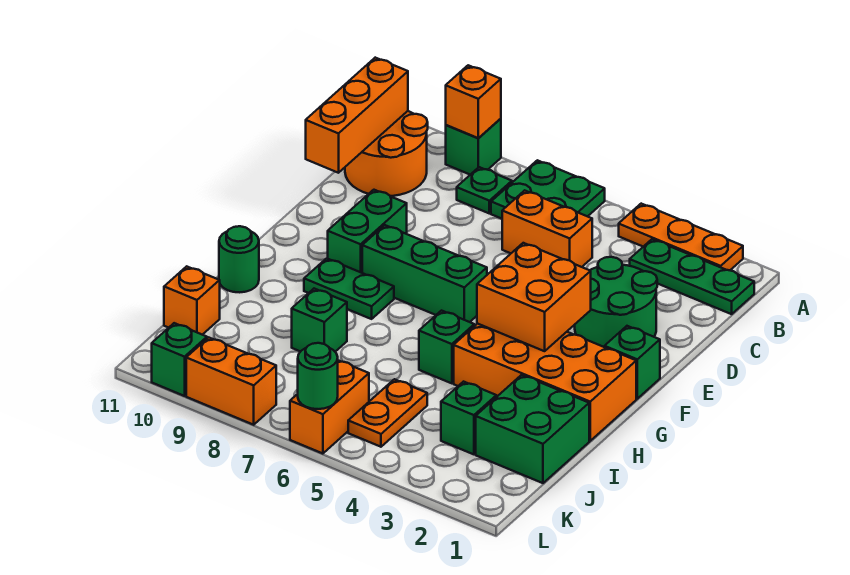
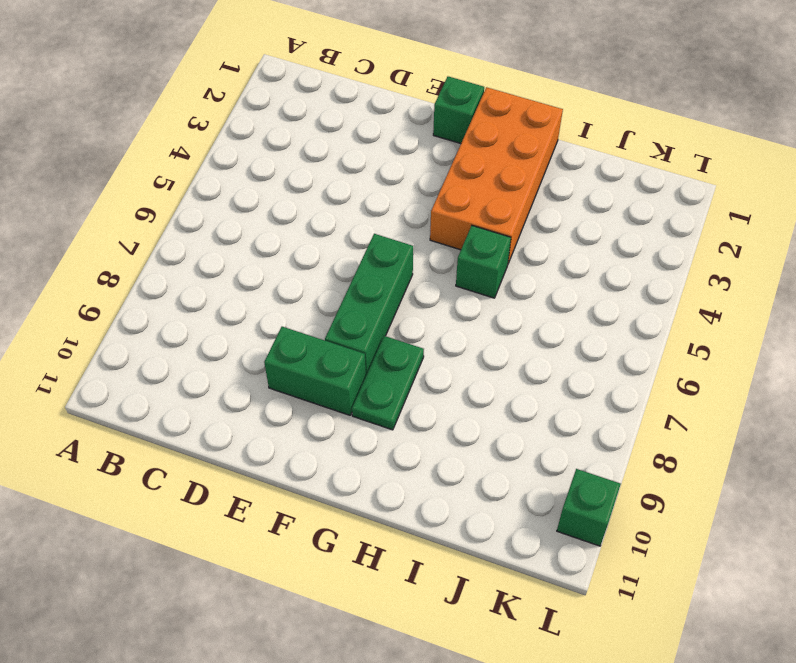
none -> orange 1x3 plate [619,204,743,270]
none -> green 2x2 plate [491,160,605,219]
none -> green 1x1 brick [446,119,501,175]

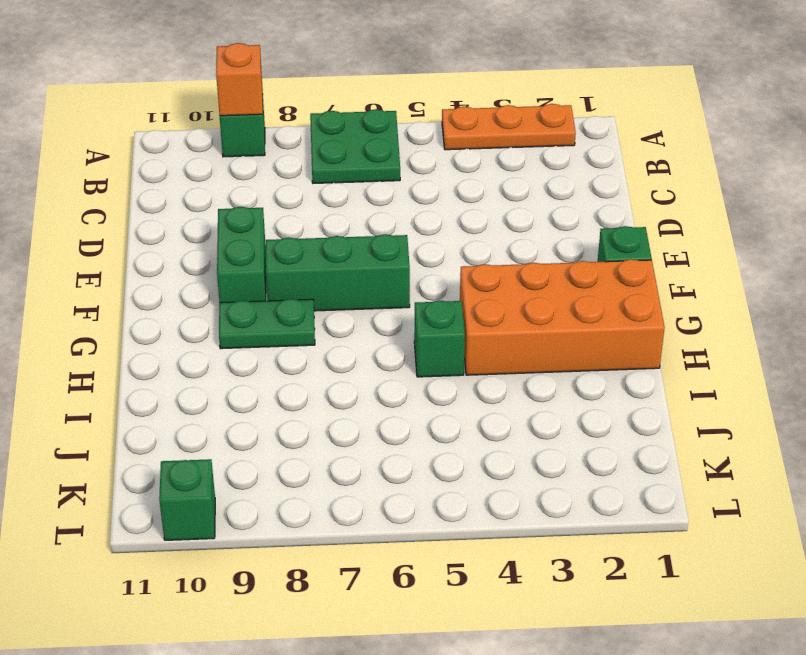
none -> green 1x3 plate [630,239,754,314]
none -> green 1x1 plate [457,167,512,213]
none -> orange 2x2 round brick [345,111,428,196]

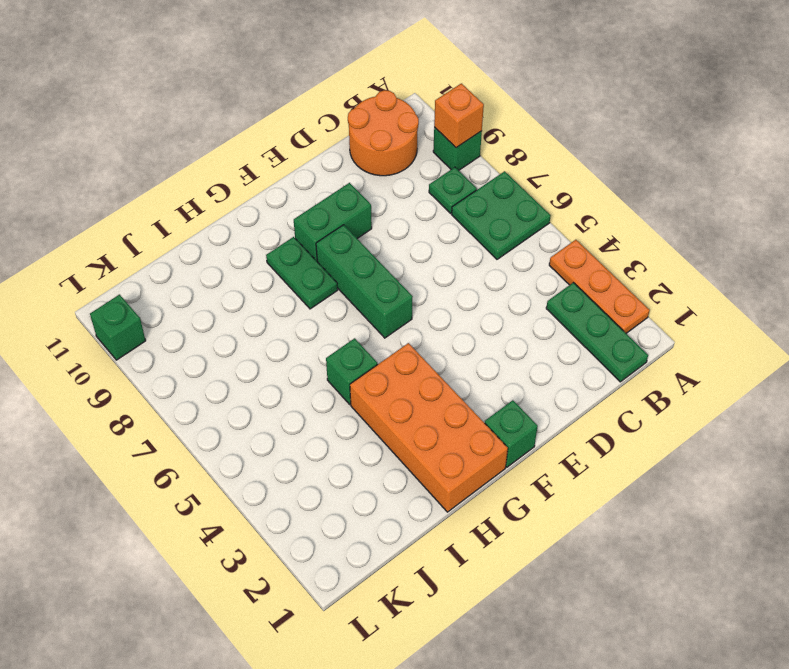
none -> orange 1x2 brick [502,190,592,267]
none -> green 2x2 round brick [575,257,657,347]
none -> green 1x1 round brick [219,226,259,292]

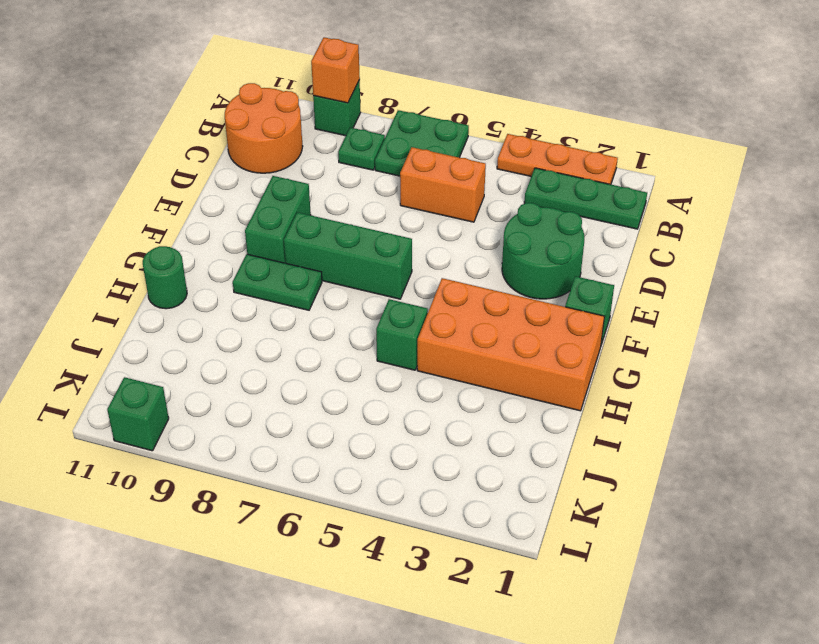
none -> green 2x2 brick [476,375,589,483]
none -> green 1x1 brick [292,289,347,352]
none -> green 1x1 brick [441,382,496,454]

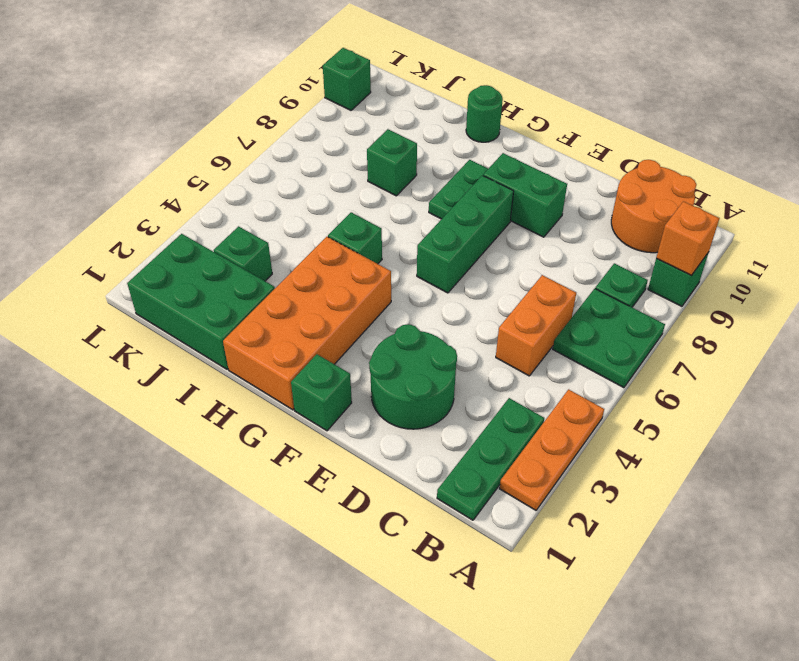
green 2x3 brick [127,234,275,369] -> green 2x2 brick [476,375,589,483]
none -> orange 1x2 plate [348,379,427,447]
none -> orange 1x1 brick [164,266,220,335]
none -> orange 1x2 brick [290,360,369,454]

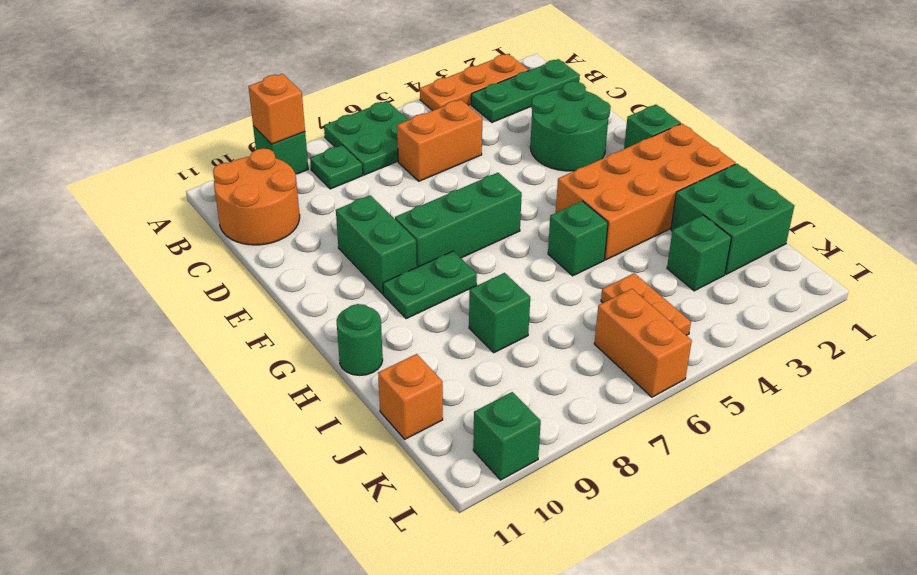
none -> orange 1x2 brick [186,337,276,425]
none -> orange 1x3 brick [306,58,408,173]
none -> orange 2x2 brick [477,243,591,351]

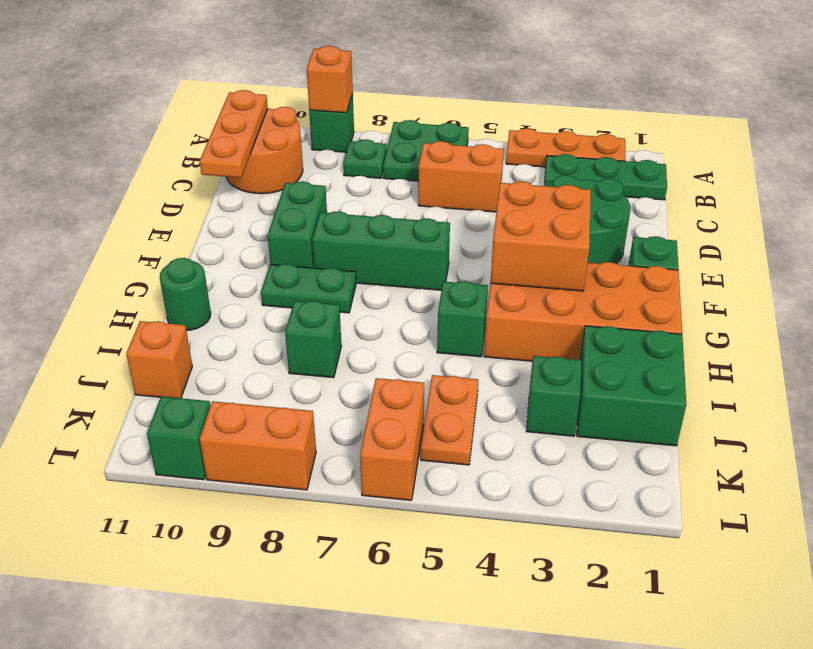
orange 1x3 plate [200,90,268,178] -> orange 1x3 brick [306,58,408,173]
none -> green 1x1 round brick [298,343,338,409]

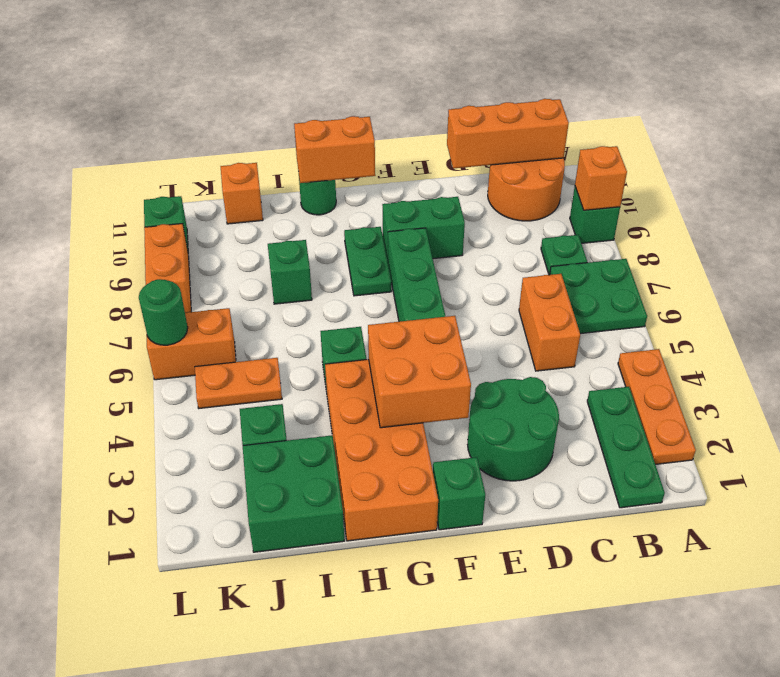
orange 1x2 brick [294,116,375,183] -> none

